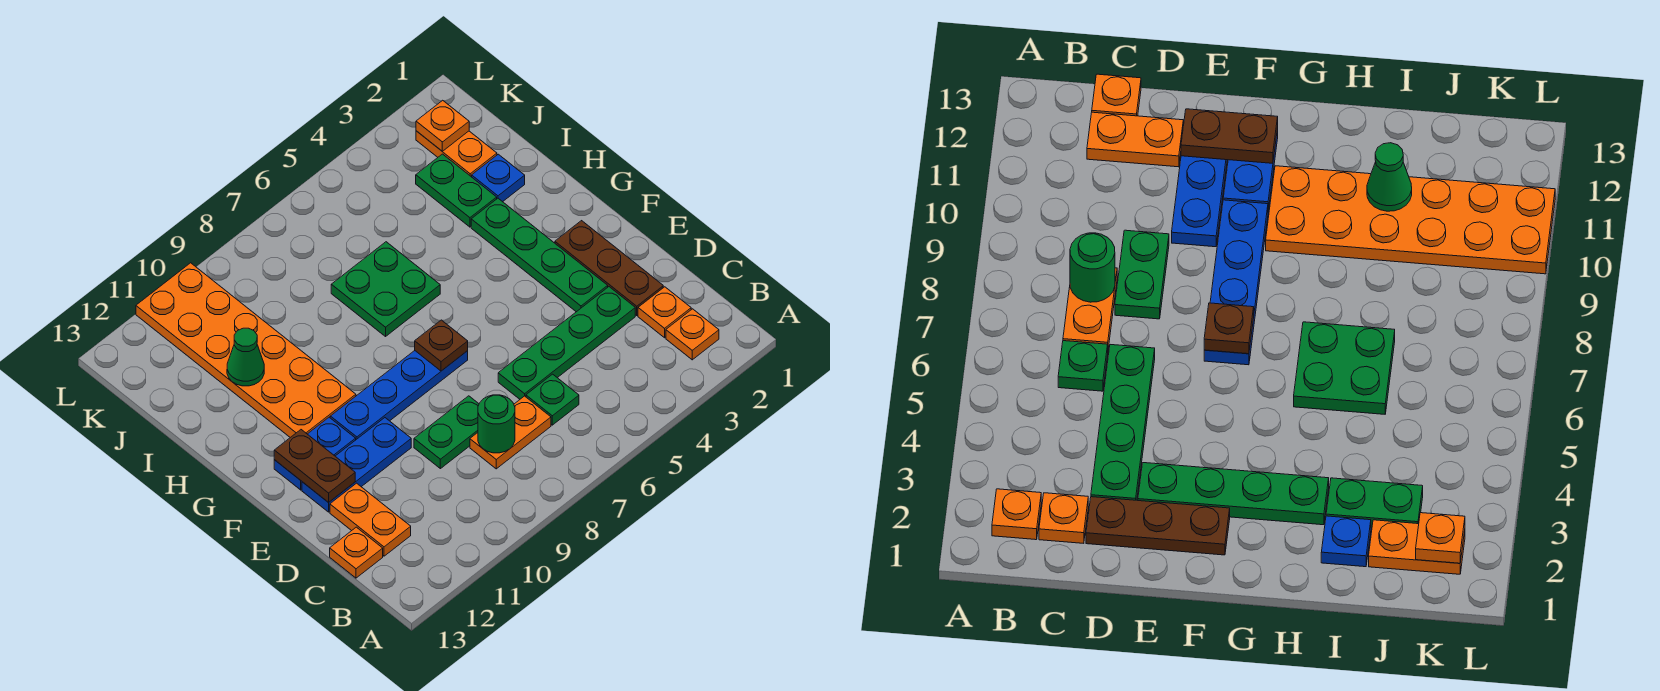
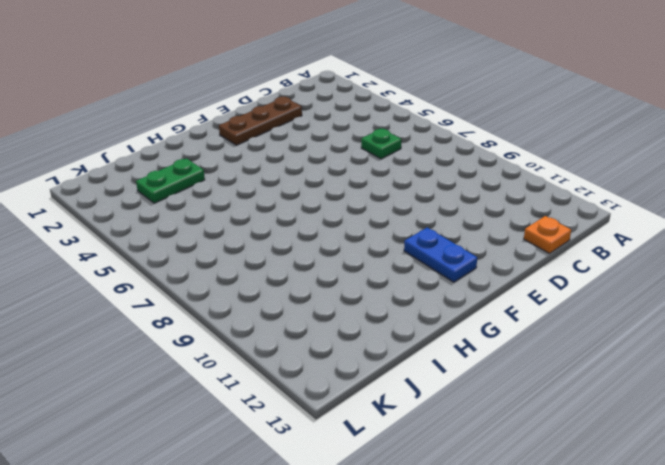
none -> orange 1x1 plate [666,309,719,360]
none -> orange 1x1 plate [638,287,691,338]
none -> orange 1x2 plate [470,396,551,469]

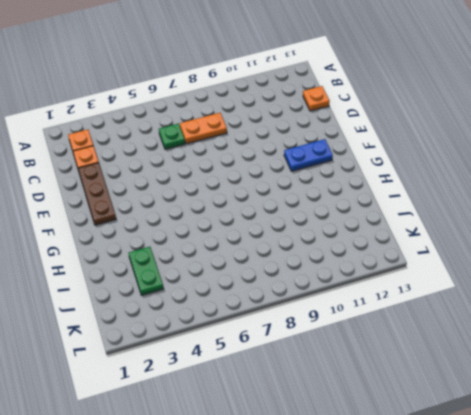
none -> orange 1x2 plate [330,483,411,556]
none -> green 1x4 plate [498,287,635,399]
none -> green 1x2 plate [414,396,479,469]

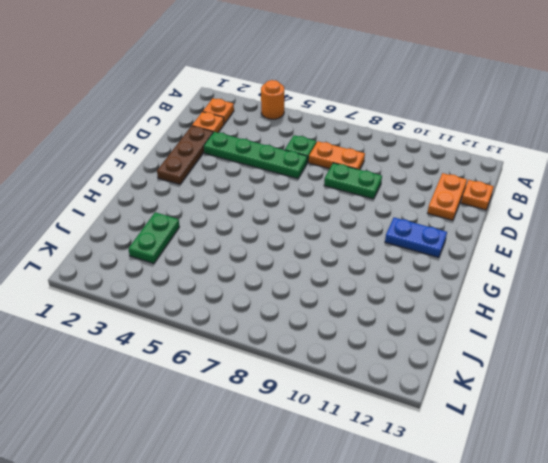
orange 1x1 round brick [261,80,284,119] -> none
none -> green 1x4 plate [471,198,608,312]
none -> blue 1x3 plate [302,418,411,512]
none -> blue 1x4 plate [330,351,468,439]

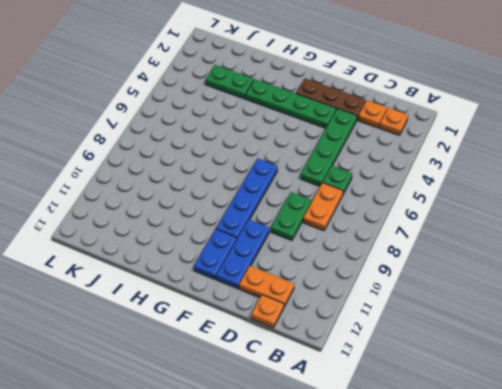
none -> orange 2x6 plate [136,263,356,437]
none -> green 2x2 plate [331,242,440,336]
none -> blue 1x1 plate [472,154,525,202]

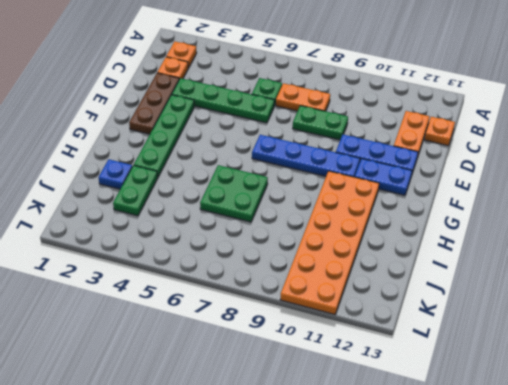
none -> orange 1x2 plate [416,131,497,177]
none -> green 1x1 round brick [478,395,515,453]
none -> brown 1x2 plate [274,430,355,503]

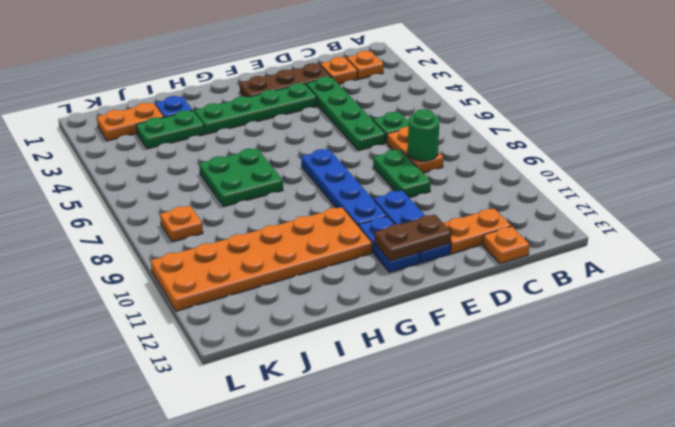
orange 1x1 plate [160,206,203,242] -> orange 1x1 plate moved to [416,100,469,152]
none -> brown 1x1 plate [415,320,468,371]
none -> green 1x1 cone [227,328,264,386]

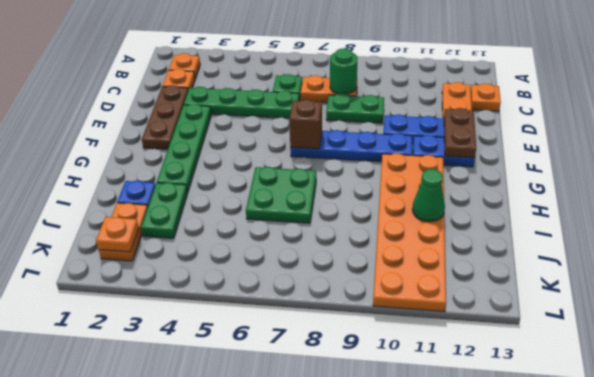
brown 1x1 brick [289,100,322,149] -> brown 1x1 plate [415,320,468,371]

